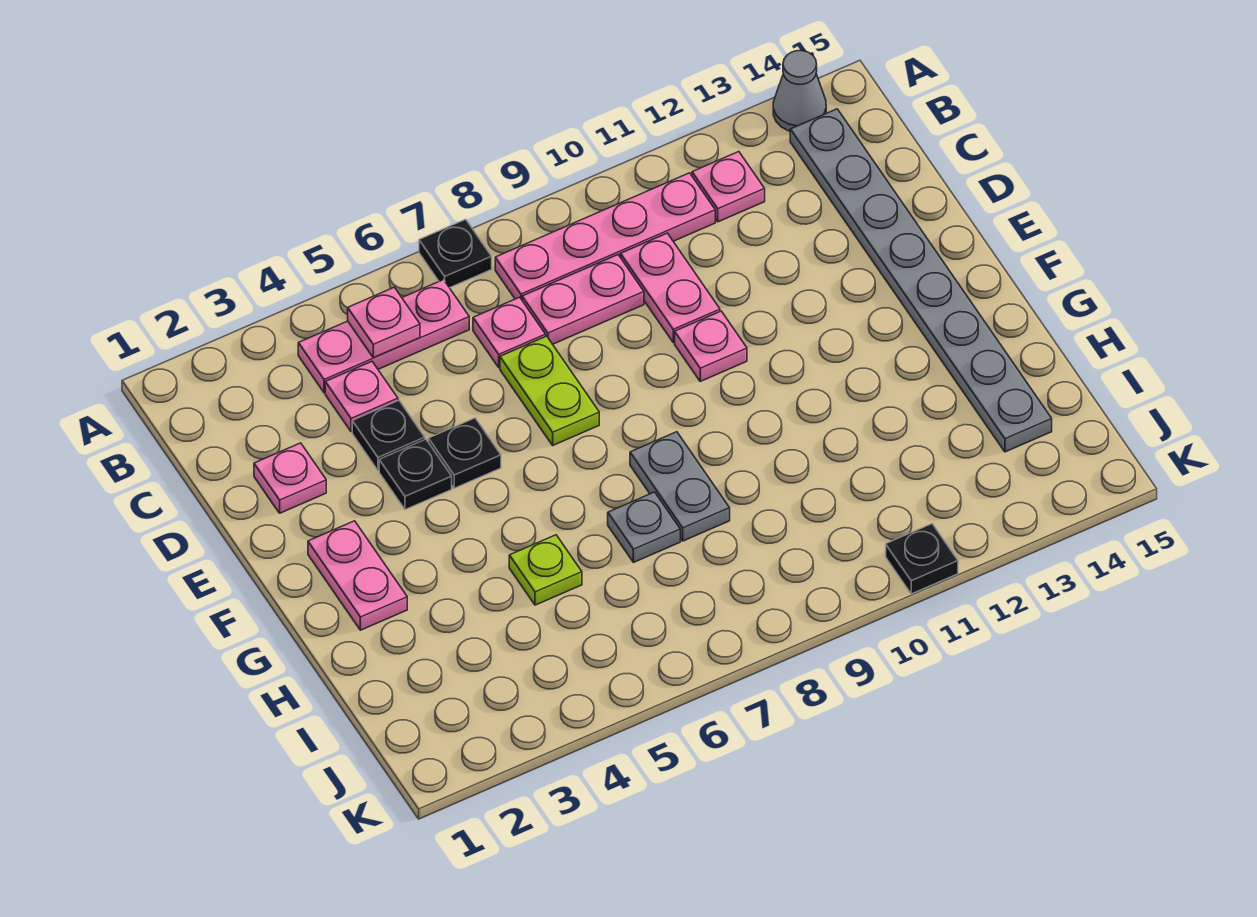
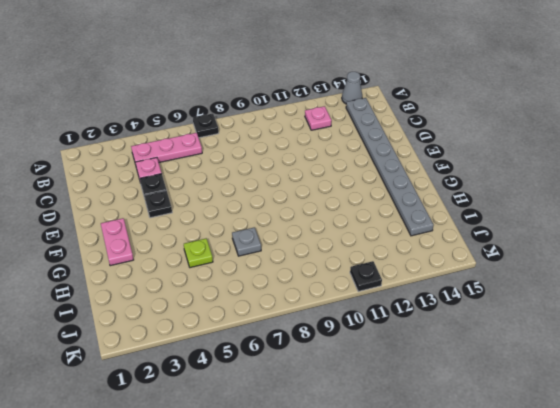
none -> pink 1x4 plate [495,173,715,300]
none -> pink 1x1 plate [473,297,546,367]
none -> pink 1x2 plate [522,255,644,344]

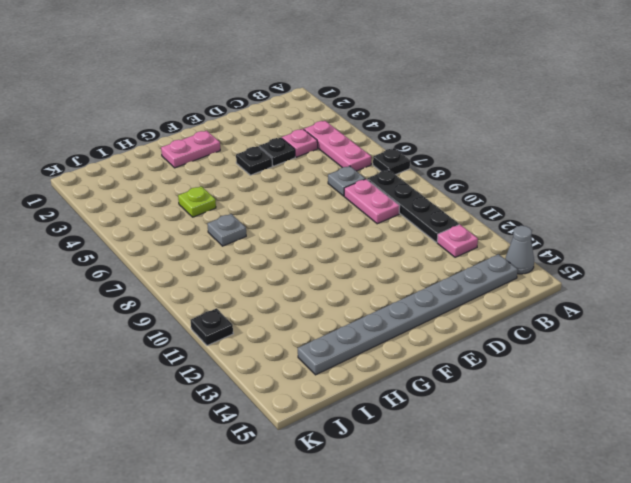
black 1x4 plate [367,170,459,242] -> pink 1x4 plate [495,173,715,300]
grey 1x1 plate [328,166,365,196] -> pink 1x1 plate [473,297,546,367]
none -> pink 1x2 plate [621,233,720,342]
none -> pink 1x1 plate [254,443,326,513]
none -> lime 1x2 plate [500,336,599,445]

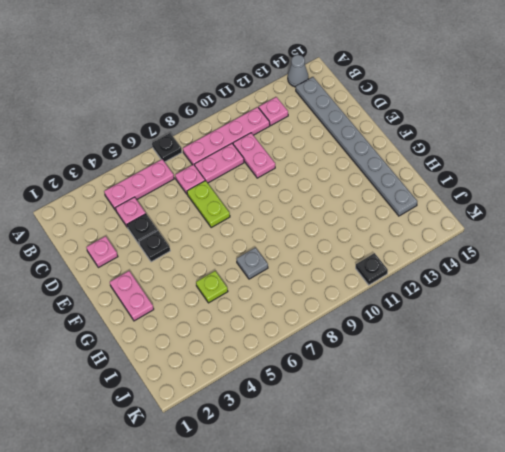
none -> black 1x1 plate [428,418,501,488]
none -> pink 1x1 plate [675,311,747,381]
none -> grey 1x2 plate [630,432,730,541]

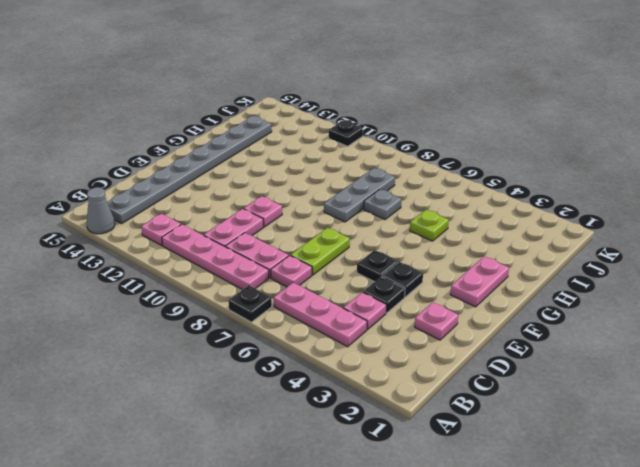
grey 1x3 plate [324,168,395,222] -> grey 1x2 plate [630,432,730,541]
none -> pink 1x1 plate [348,287,420,358]

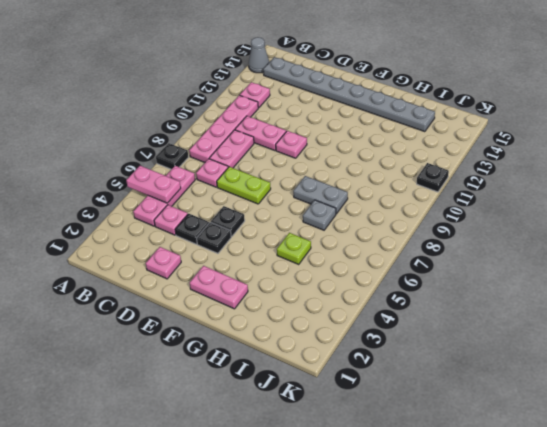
pink 1x2 plate [126,166,181,203] -> pink 1x1 plate [348,287,420,358]

